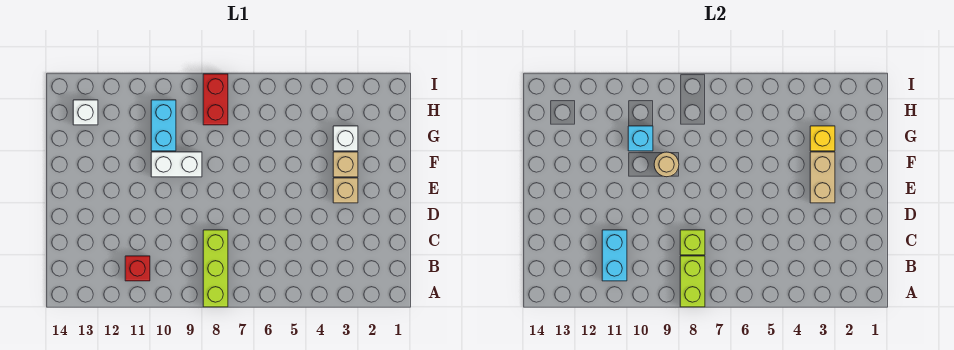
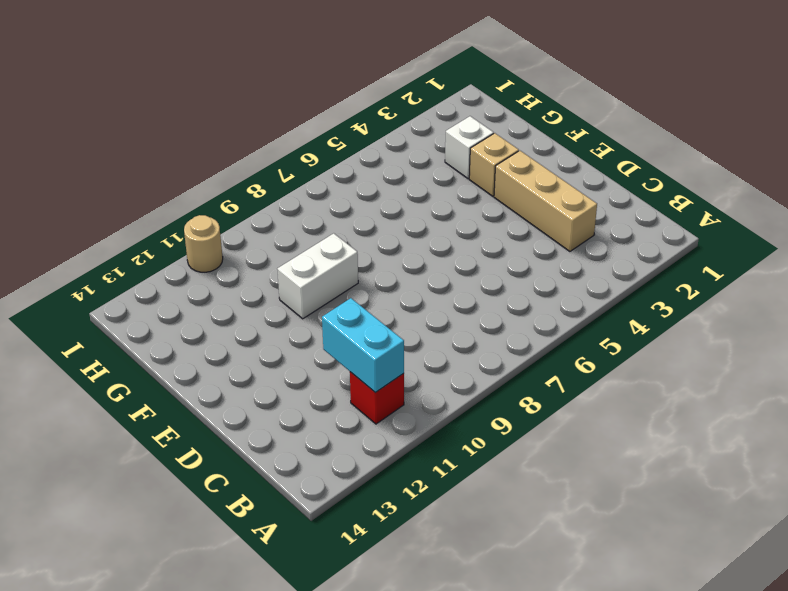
tan 1x3 brick [494,151,597,251] -> tan 1x1 brick [333,178,358,203]
tan 1x1 round brick [184,215,223,272] -> tan 1x1 round brick moved to [654,152,679,177]
none -> lime 1x3 brick [203,230,228,307]
none -> cyan 1x2 brick [151,100,176,151]
none -> red 1x2 brick [203,74,228,125]

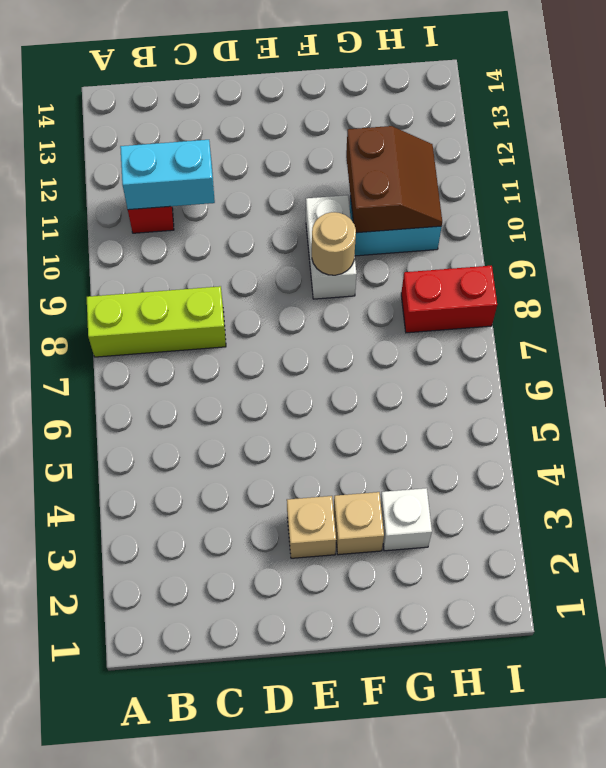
brown 2x2 slope [346,126,442,233] -> cyan 1x1 brick [628,126,653,151]
none -> white 1x1 brick [73,100,98,125]
none -> lime 1x2 brick [680,256,705,307]
none -> lime 1x1 brick [680,230,705,255]

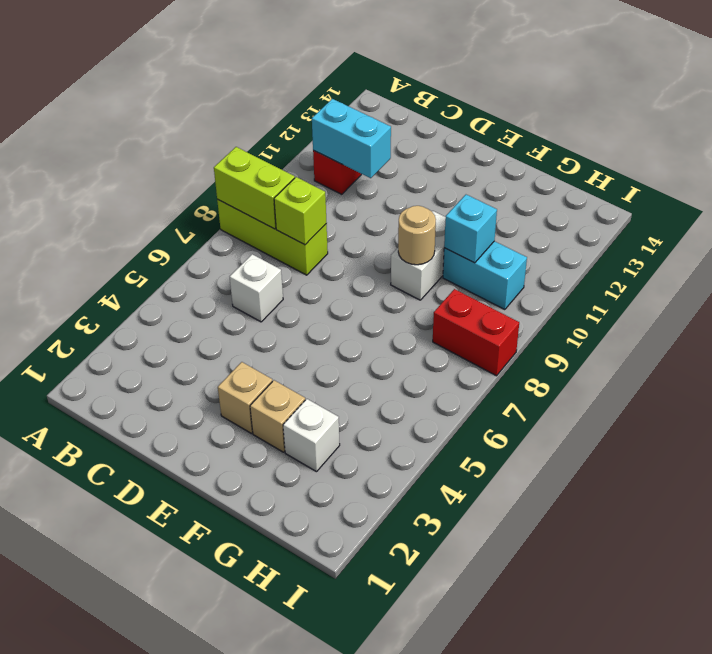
white 1x1 brick [230,254,283,322] -> white 1x1 brick moved to [73,100,98,125]
none -> tan 1x2 brick [810,152,835,203]
none -> yellow 1x1 brick [810,126,835,151]

